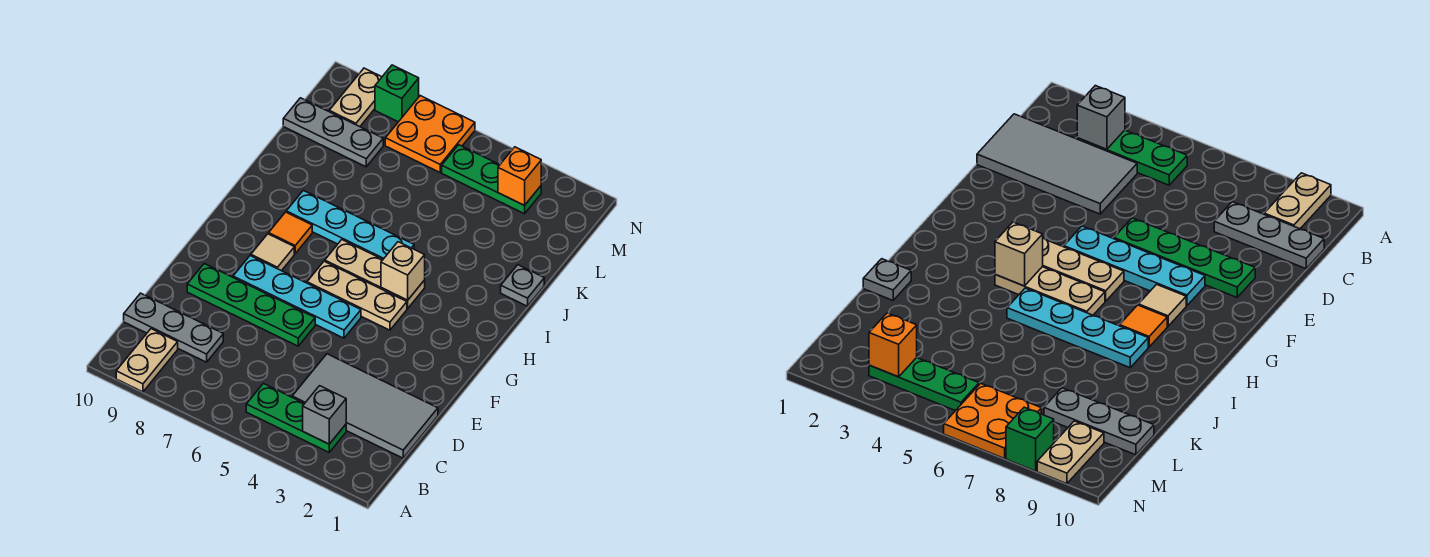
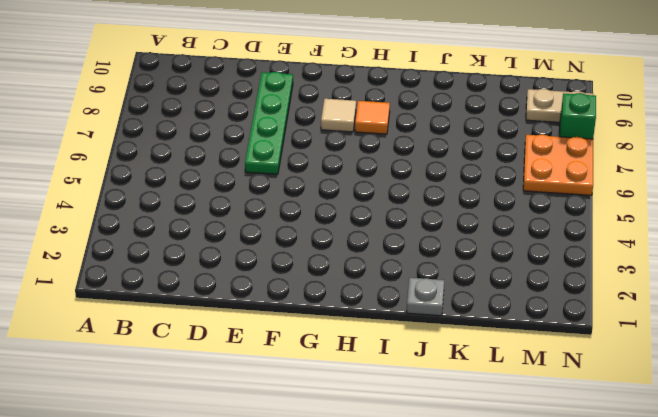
none -> tan 1x2 plate [116,329,178,392]
none -> green 1x3 plate [246,384,346,452]
none -> grey 2x4 tile [292,354,438,458]

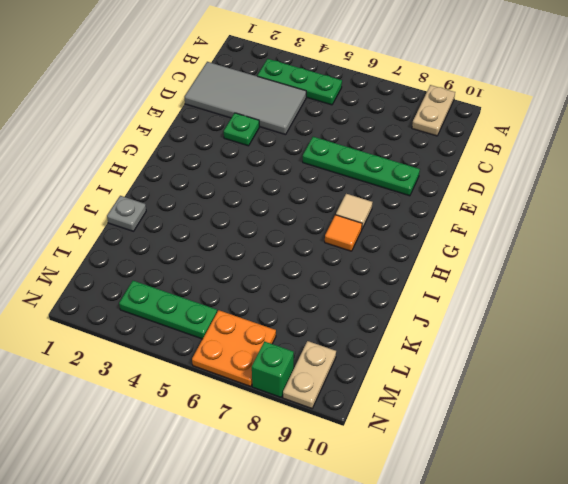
green 1x1 plate [224,113,259,146] -> none
none -> grey 1x3 plate [124,293,223,362]
none -> cyan 1x4 plate [233,256,361,338]
none -> tan 1x3 plate [307,261,407,330]

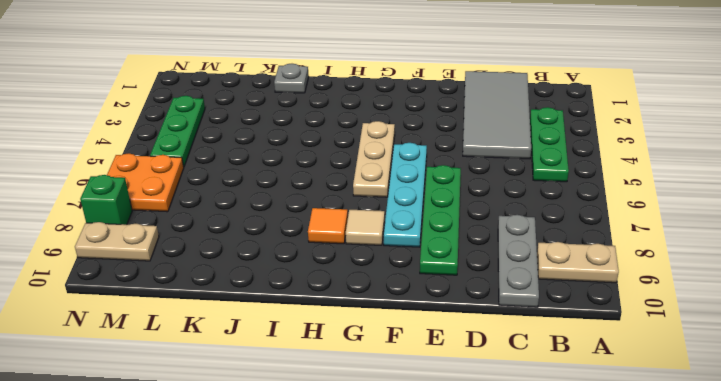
none -> tan 1x3 plate [325,240,425,308]
none -> cyan 1x4 plate [286,190,414,259]
none -> grey 1x3 plate [283,98,383,167]

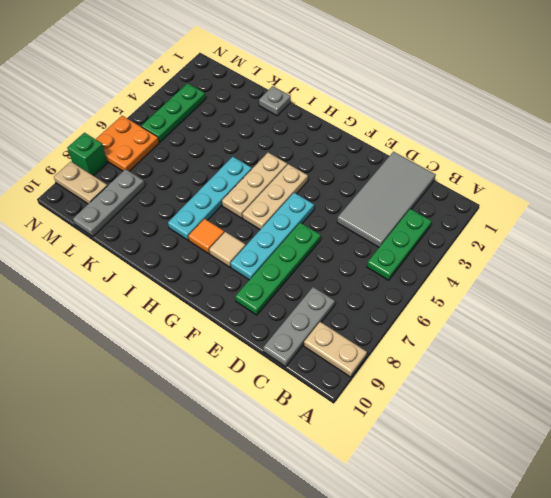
none -> grey 1x1 brick [303,386,346,444]
none -> tan 1x1 brick [381,242,425,300]
none -> orange 1x1 brick [498,147,541,205]

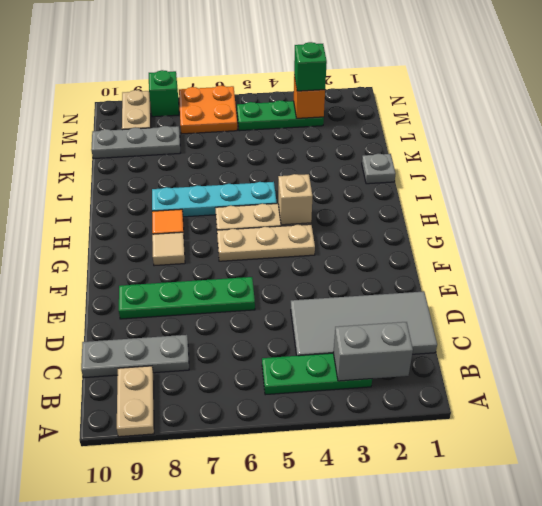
grey 1x2 brick [333,322,413,381] -> grey 1x1 brick [303,386,346,444]
green 1x1 brick [294,42,327,91] -> none
none -> cyan 1x4 plate [233,256,361,338]

